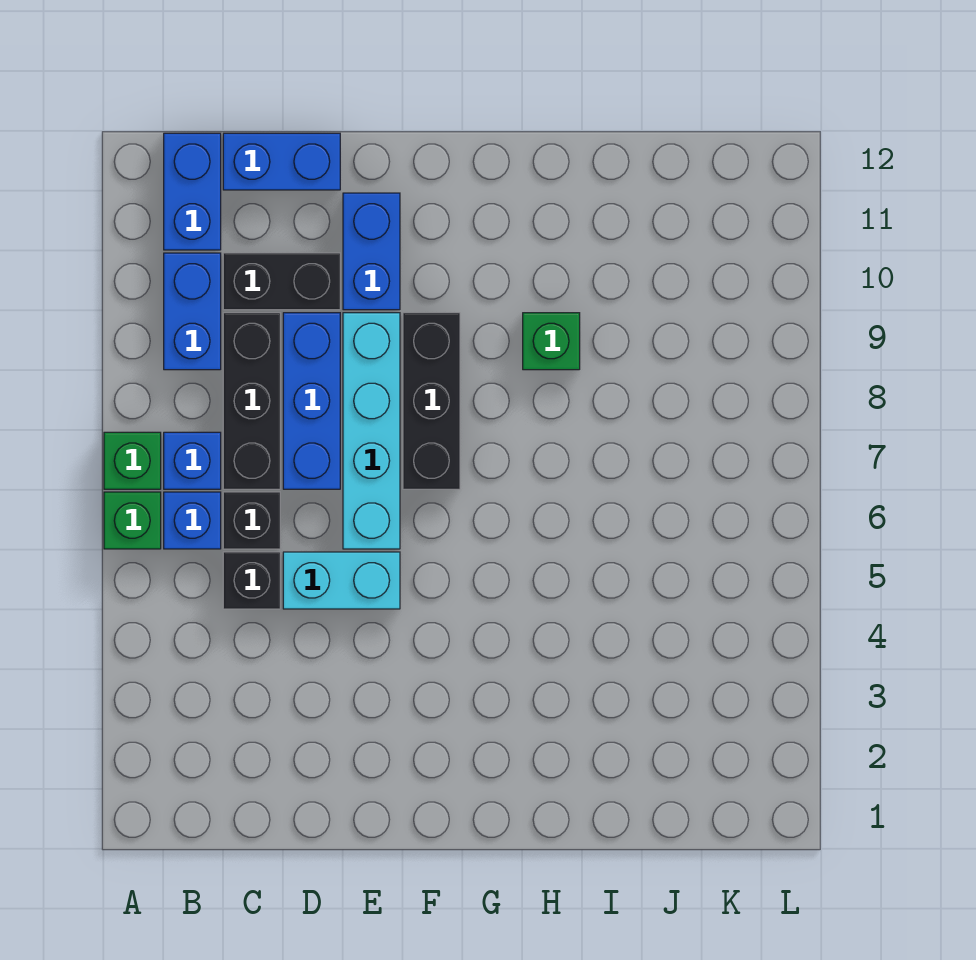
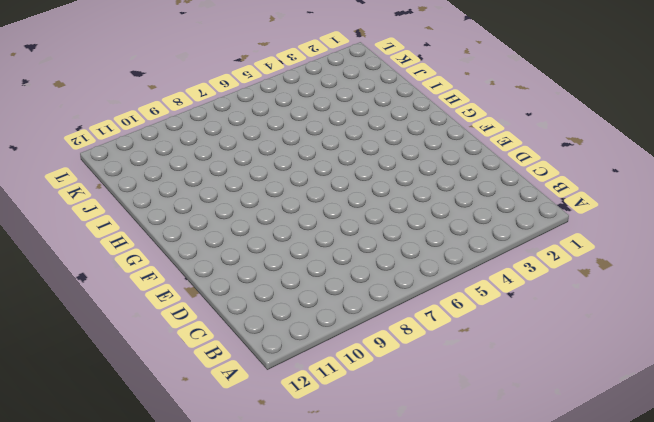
none -> green 1x1 brick [104,492,161,549]
none -> green 1x1 brick [104,432,161,489]
none -> blue 1x1 brick [164,492,221,549]

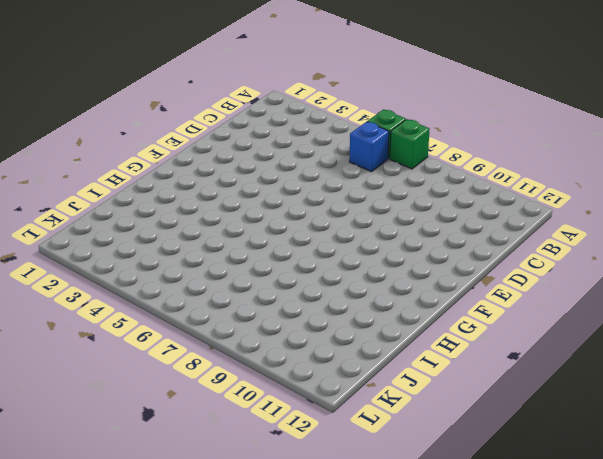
none -> blue 1x1 brick [164,432,221,489]
none -> blue 1x2 brick [164,253,221,370]
none -> blue 1x2 brick [164,133,221,250]

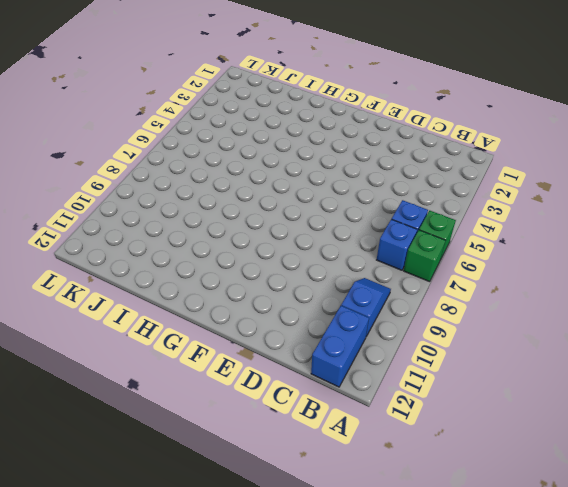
blue 1x2 slope [341,278,391,336] -> blue 1x2 brick [164,253,221,370]
none -> black 1x1 brick [223,552,280,609]
none -> black 1x1 brick [223,492,280,549]
none -> black 1x3 brick [223,313,280,489]

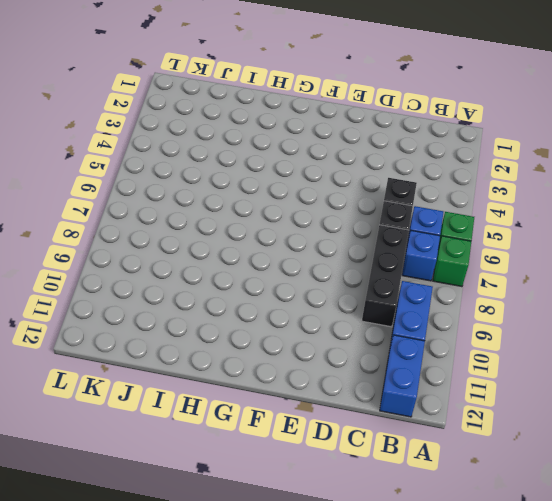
none -> black 1x2 brick [223,253,340,310]
none -> blue 1x2 brick [223,133,340,190]
none -> cyan 1x2 brick [283,552,400,609]

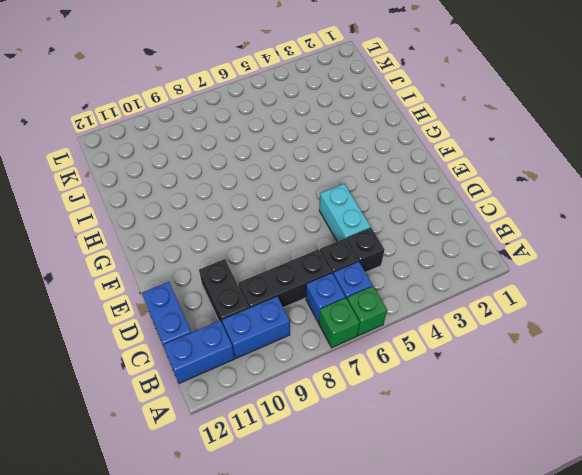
none -> blue 1x3 brick [283,313,340,489]
none -> cyan 1x4 brick [343,313,400,549]
none -> blue 1x2 brick [343,193,400,310]

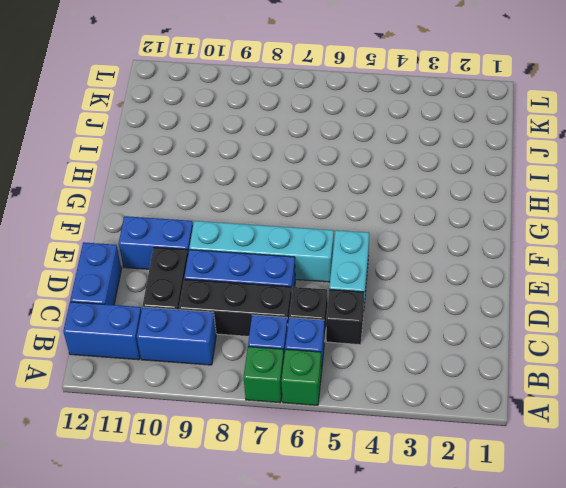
none -> black 1x3 brick [403,313,460,489]
none -> green 1x1 brick [523,313,580,370]

